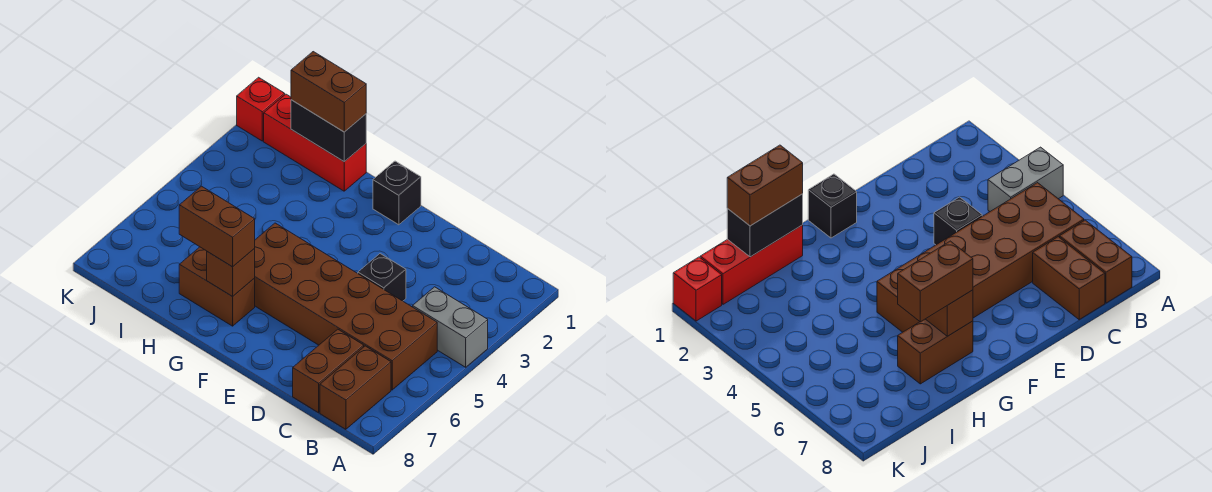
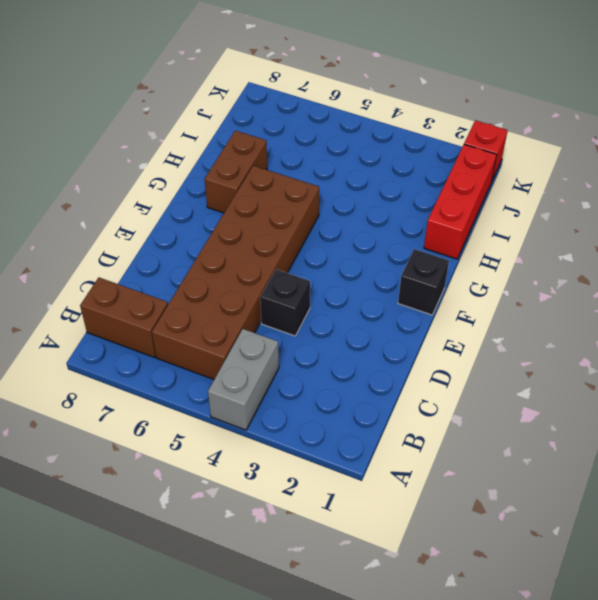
none -> brown 1x2 brick [293,329,364,413]
none -> brown 1x1 brick [207,249,255,297]
none -> black 1x2 brick [291,100,366,162]

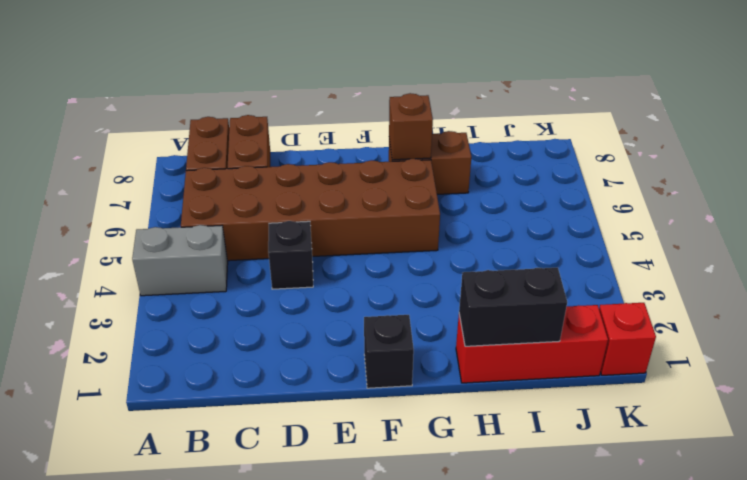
none -> brown 1x2 brick [179,186,255,267]
none -> brown 1x2 brick [291,52,366,132]

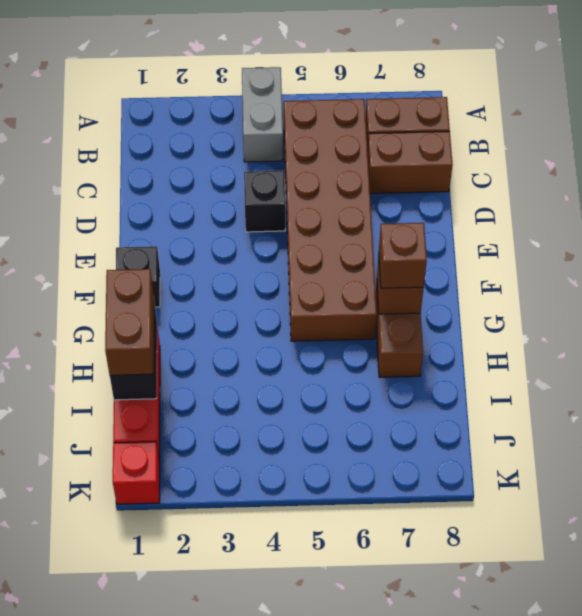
brown 1x1 brick [379,223,427,288] -> brown 1x2 brick [179,186,255,267]

